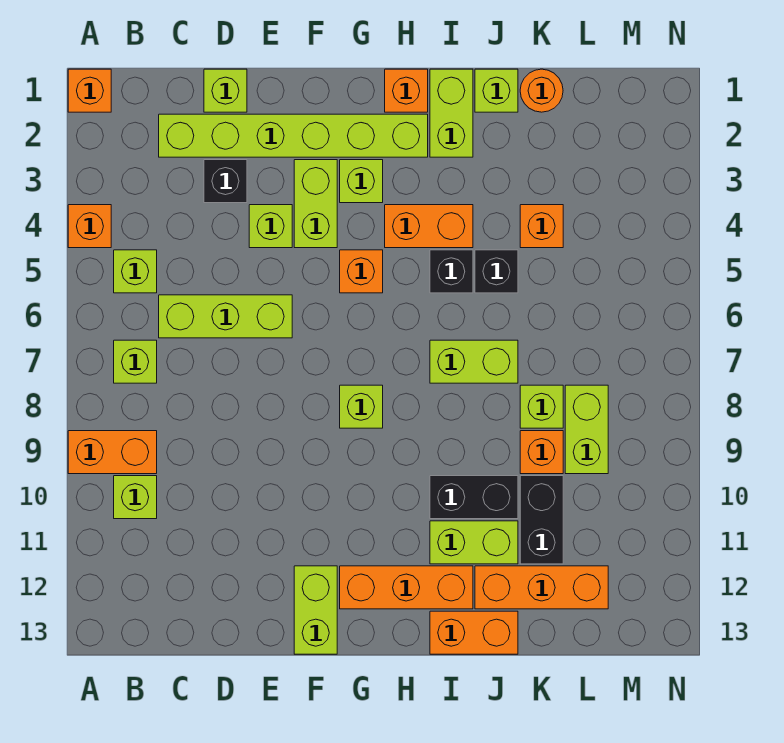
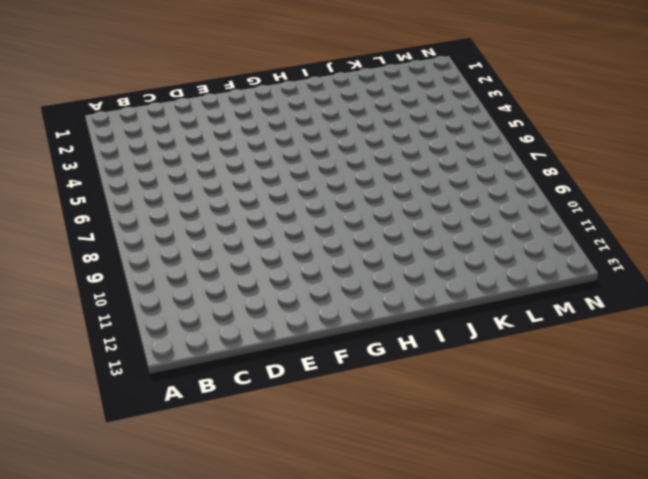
none -> orange 1x1 brick [68,69,111,112]
none -> orange 1x1 brick [68,205,111,248]
none -> orange 1x2 brick [68,431,157,474]
none -> lime 1x1 brick [114,250,157,293]

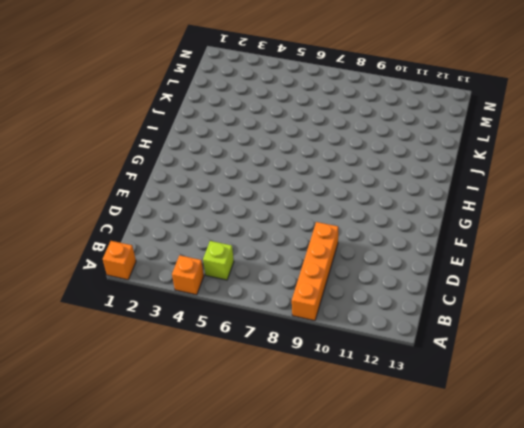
orange 1x4 brick [292,222,338,321] -> orange 1x2 brick [68,431,157,474]
none -> lime 1x1 brick [114,340,157,383]
none -> lime 1x1 brick [114,476,157,519]
none -> lime 1x6 brick [159,114,428,157]
none -> lime 1x3 brick [159,295,292,338]

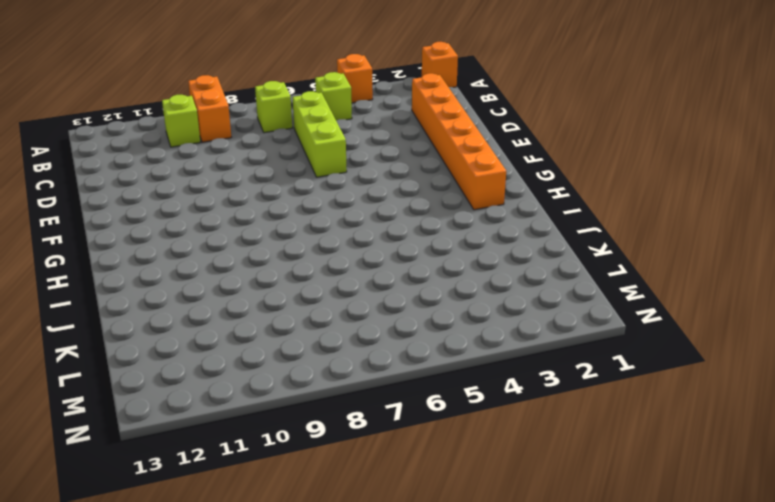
orange 1x6 brick [412,73,506,210] -> lime 1x6 brick [159,114,428,157]
none -> lime 1x1 brick [204,69,247,112]
none -> black 1x1 brick [204,160,247,203]
none -> lime 1x1 brick [249,205,292,248]
none -> lime 1x2 brick [294,160,337,248]

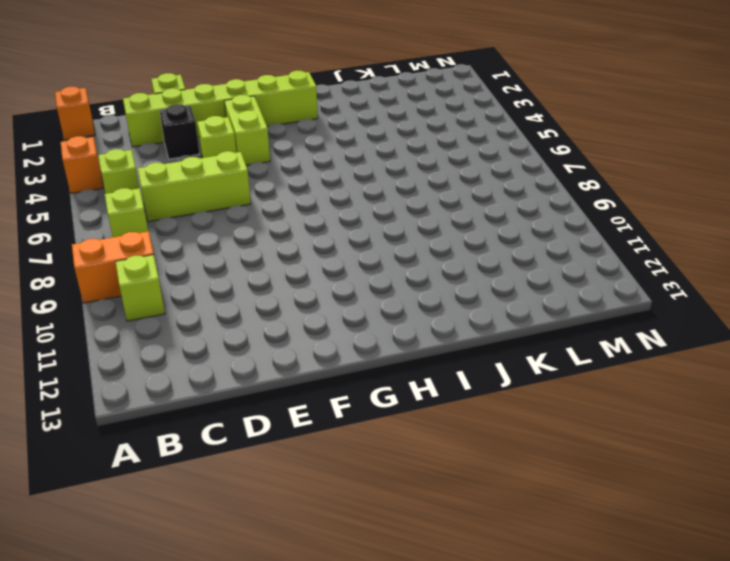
none -> lime 1x2 brick [294,566,337,654]
none -> lime 1x1 brick [340,160,383,203]
none -> orange 1x1 brick [340,250,383,293]
none -> lime 1x1 brick [340,385,383,428]

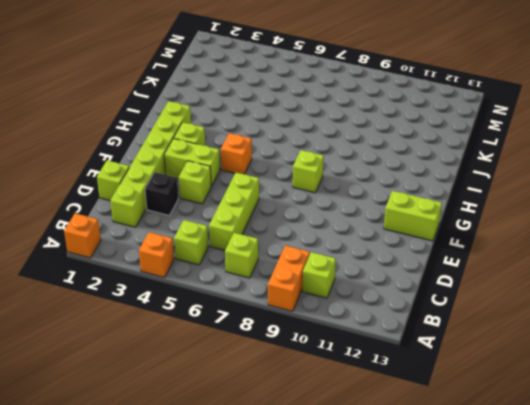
none -> orange 1x3 brick [340,566,473,609]
none -> orange 1x1 brick [385,69,428,112]
none -> orange 1x2 brick [385,205,473,248]
none -> lime 1x2 brick [430,69,473,157]

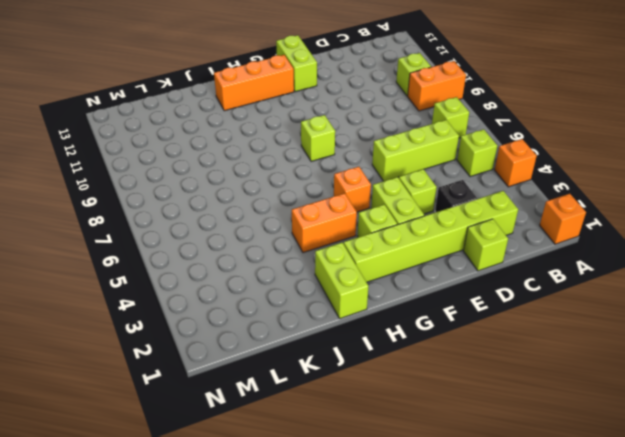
none -> orange 1x1 brick [385,69,428,112]
none -> black 1x1 brick [430,250,473,293]
none -> lime 1x2 brick [430,340,518,383]
none -> black 1x2 brick [430,476,518,519]

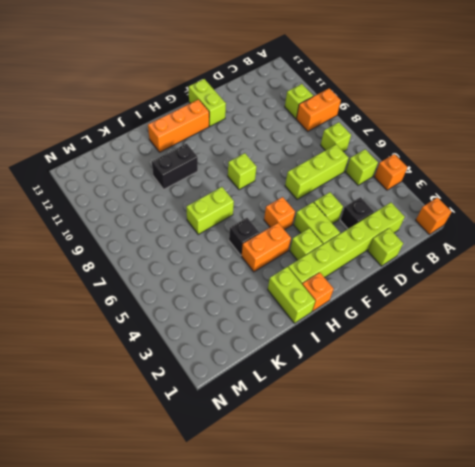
none -> lime 1x2 brick [430,521,518,564]
none -> orange 1x2 brick [430,611,518,654]
none -> lime 1x1 brick [475,69,518,112]
none -> black 1x1 brick [475,250,518,293]

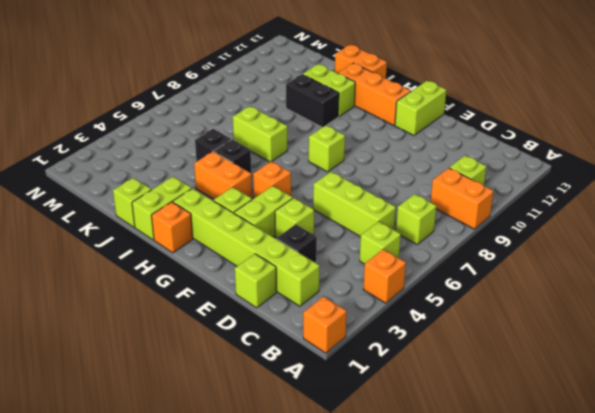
none -> orange 1x3 brick [475,566,608,609]
none -> orange 1x1 round brick [520,69,563,112]
none -> orange 1x1 brick [520,205,563,248]
none -> lime 1x1 brick [520,385,563,428]

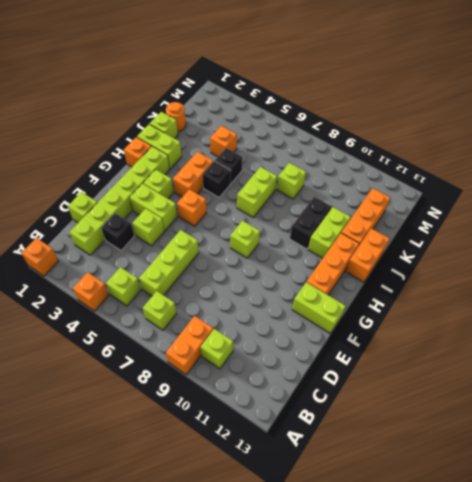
none -> orange 1x1 brick [520,431,563,474]
none -> black 1x2 brick [520,476,563,564]
none -> lime 1x2 brick [565,385,608,474]

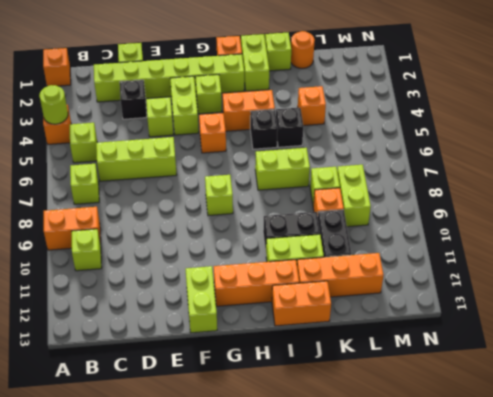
lime 1x1 round brick [39,85,68,124] -> none

